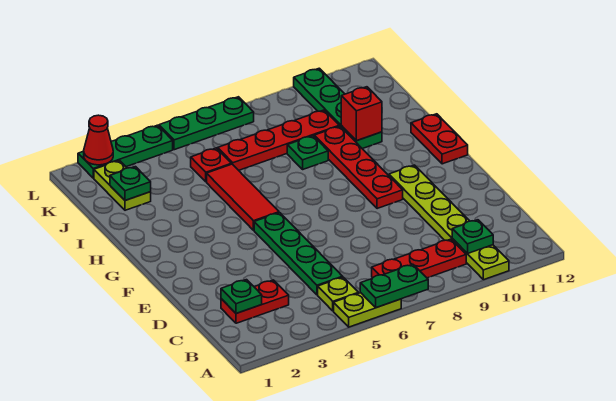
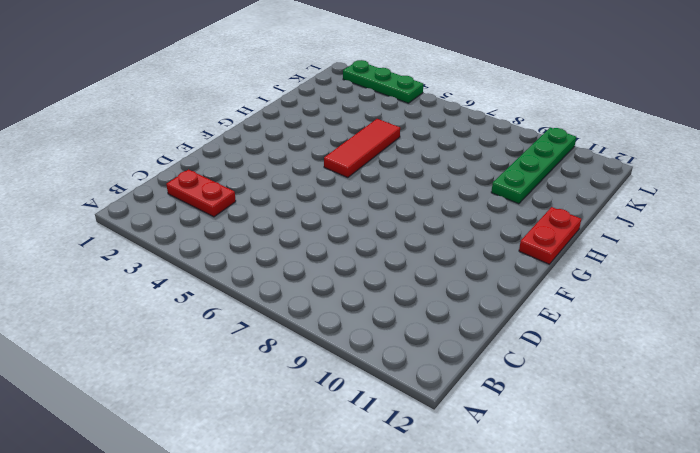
none -> lime 1x2 plate [334,293,401,327]
none -> lime 1x6 plate [389,165,509,280]
none -> lime 1x1 plate [318,277,358,311]

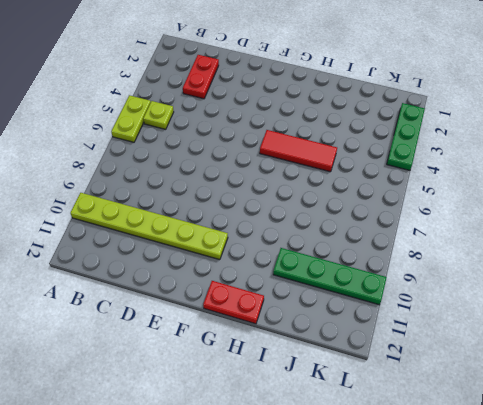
none -> red 1x3 plate [372,239,466,278]
none -> green 1x4 plate [254,213,343,295]
none -> red 1x4 plate [314,126,403,209]

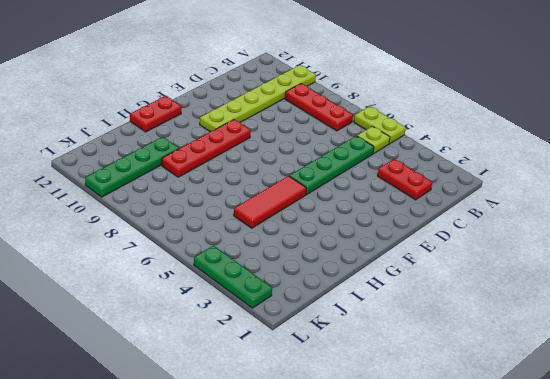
none -> green 1x1 plate [287,136,328,169]
none -> lime 1x2 plate [94,160,151,210]
none -> red 1x1 plate [191,148,231,182]

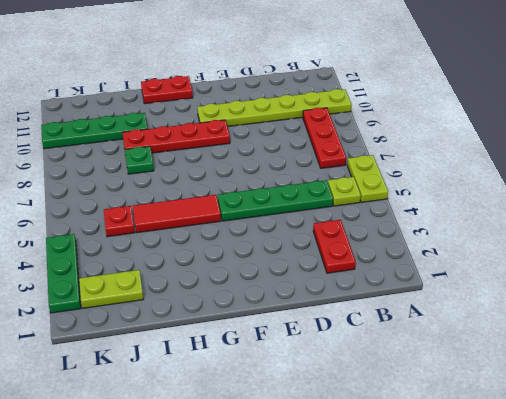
none -> red 1x4 plate [218,110,339,170]
none -> green 1x3 plate [159,97,254,150]
none -> green 1x2 plate [360,264,428,308]

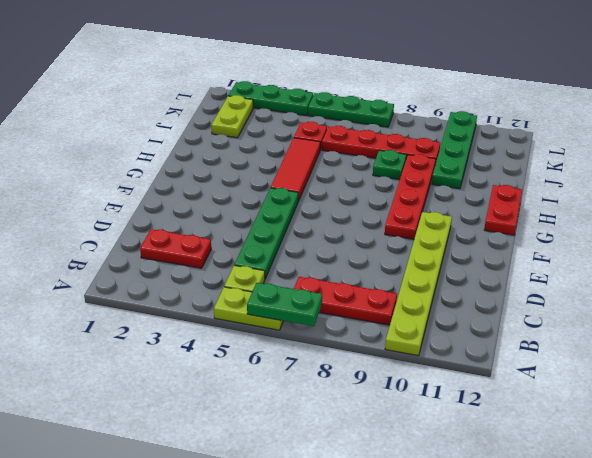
none -> green 1x1 plate [452,220,493,254]
none -> green 1x1 plate [221,280,262,313]
none -> red 1x1 brick [341,87,382,141]

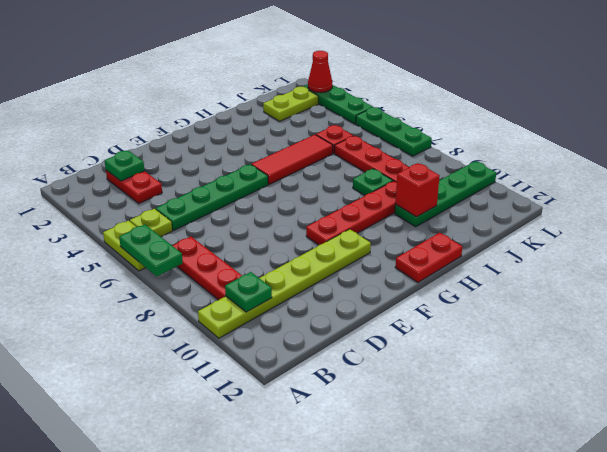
none -> green 1x1 plate [110,167,151,200]

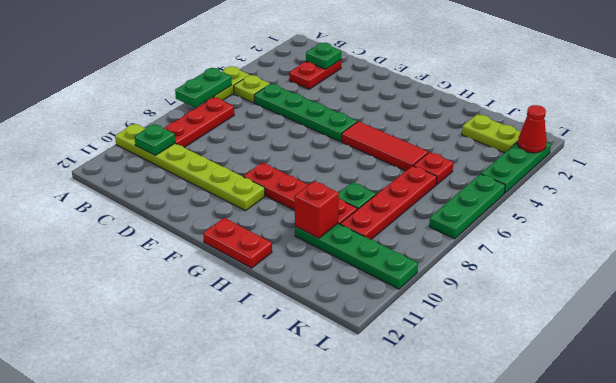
none -> green 1x1 plate [110,167,151,200]

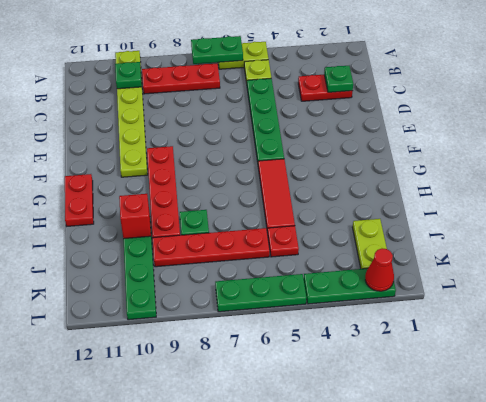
none -> green 1x1 plate [110,167,151,200]

